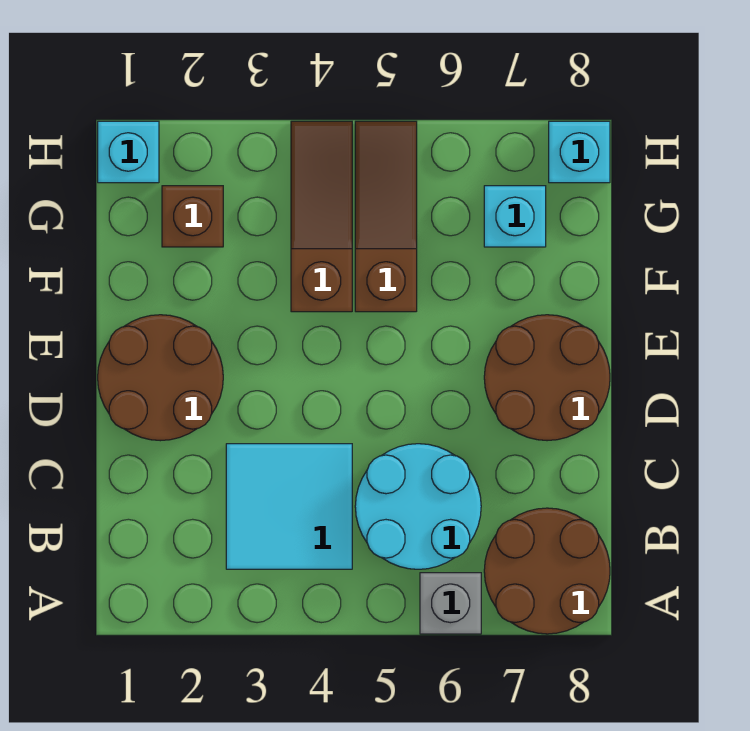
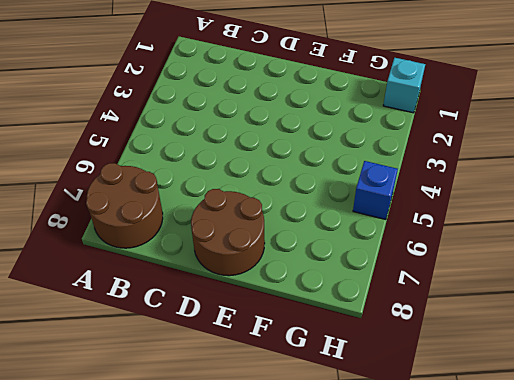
blue 1x1 brick [353,161,398,220] -> brown 1x3 slope [355,121,417,312]
none -> grey 1x1 brick [420,573,481,634]
none -> cyan 2x2 tile [226,444,352,569]
none -> cyan 2x2 round brick [355,444,481,569]

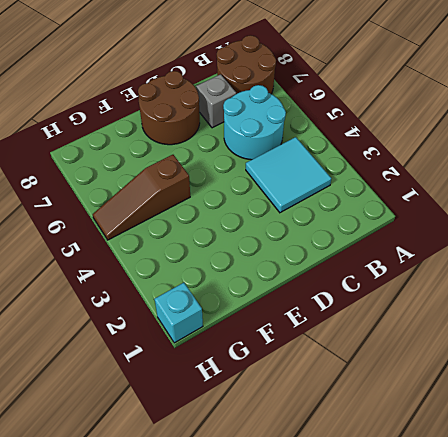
grey 1x1 brick [196,74,236,128] -> grey 1x1 brick moved to [420,573,481,634]
none -> brown 2x2 round brick [98,315,223,441]
none -> brown 1x3 slope [291,121,352,312]
none -> brown 1x1 brick [162,186,223,247]

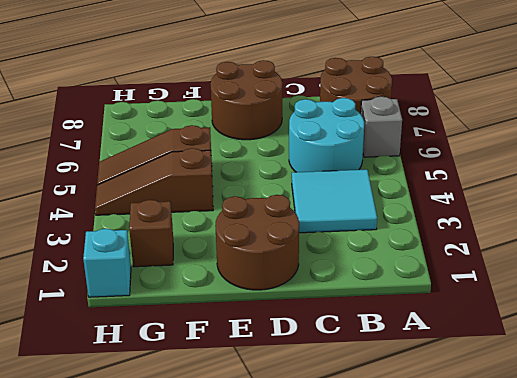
none -> cyan 1x1 brick [484,186,546,247]
none -> cyan 1x1 brick [549,121,610,183]

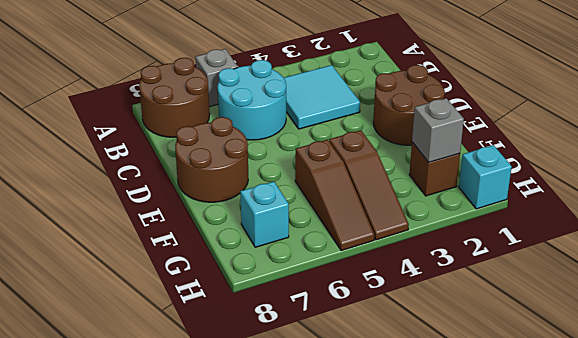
grey 1x1 brick [412,98,464,162] -> none
none -> cyan 1x1 brick [549,121,610,183]

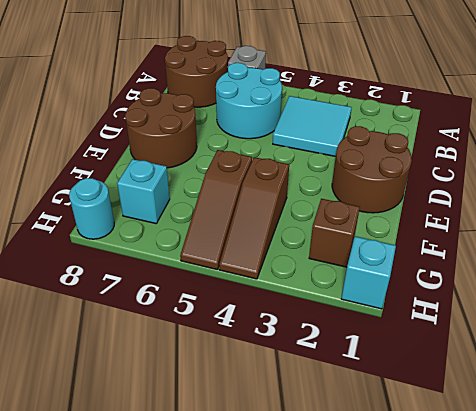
cyan 1x1 round brick [69,178,114,239] -> cyan 1x1 brick [549,121,610,183]

